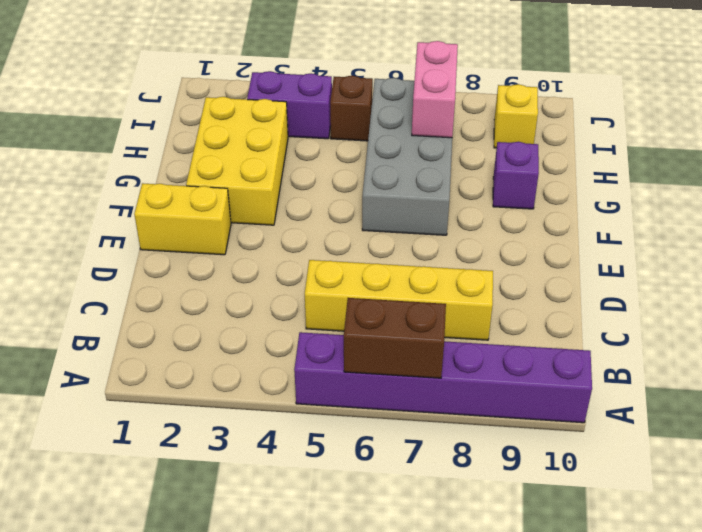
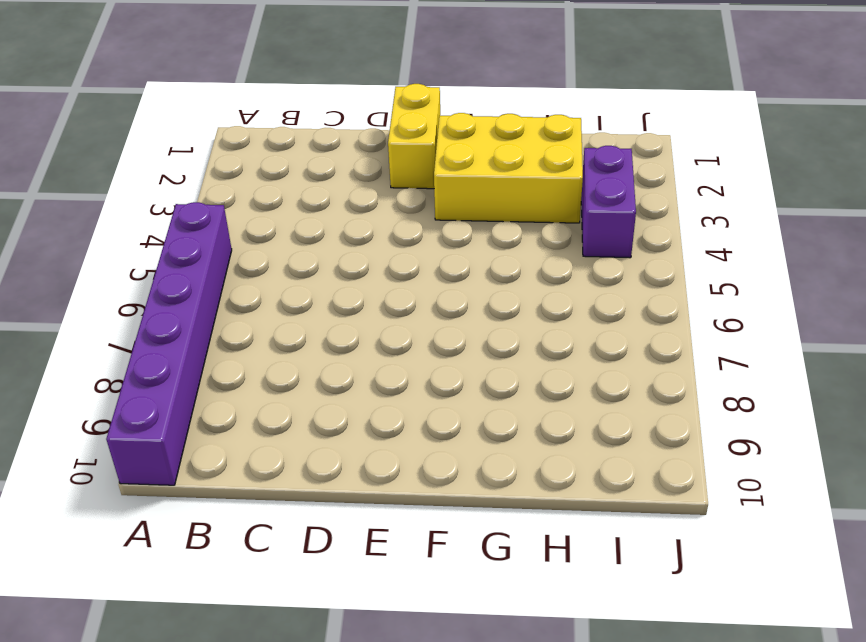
none -> yellow 1x4 brick [305,260,493,340]
none -> grey 2x4 brick [362,78,452,235]

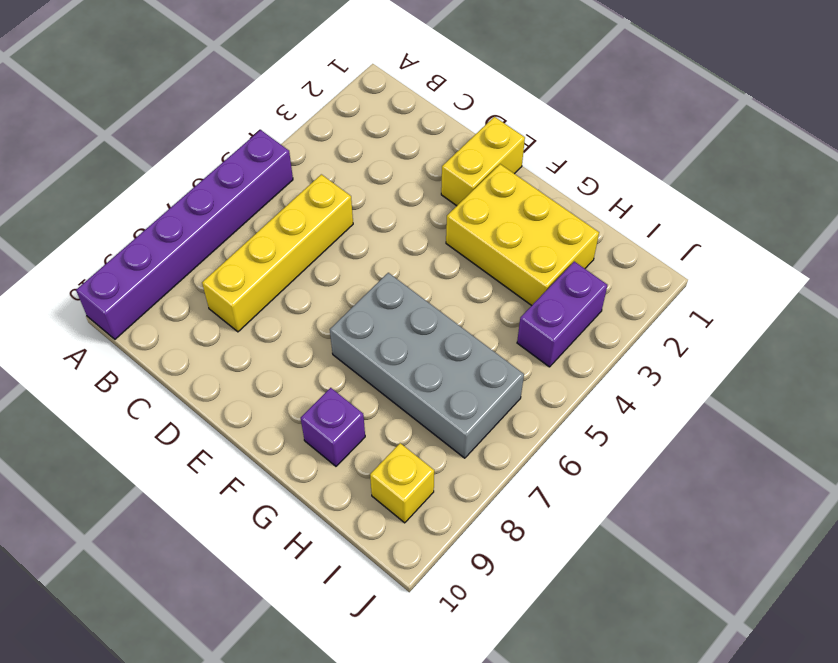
none -> brown 1x1 brick [330,76,373,141]
none -> brown 1x2 brick [344,298,446,378]

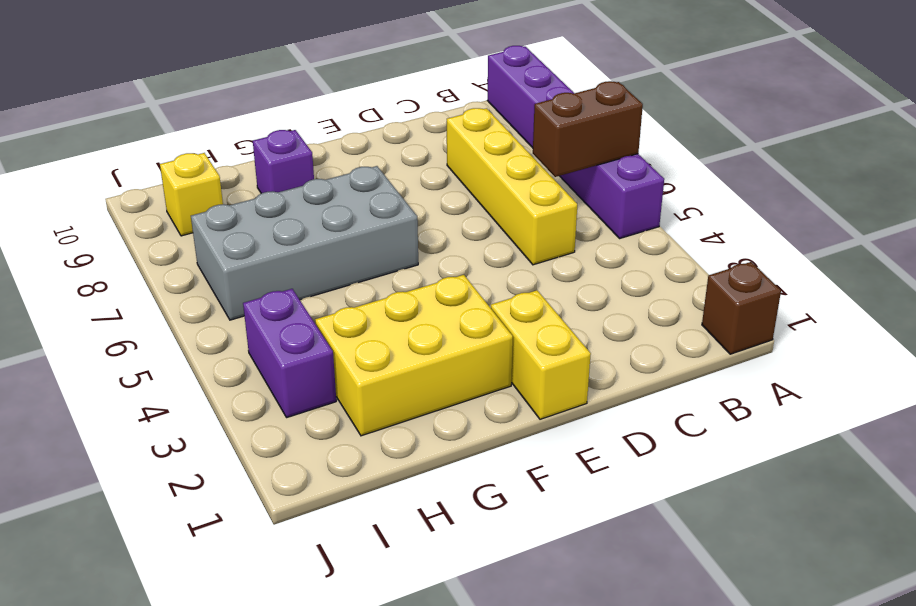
brown 1x1 brick [702,262,781,354] -> brown 1x1 brick moved to [330,76,373,141]
brown 1x2 brick [533,81,643,177] -> brown 1x2 brick turned to [344,298,446,378]
none -> pink 1x2 brick [412,41,458,138]

